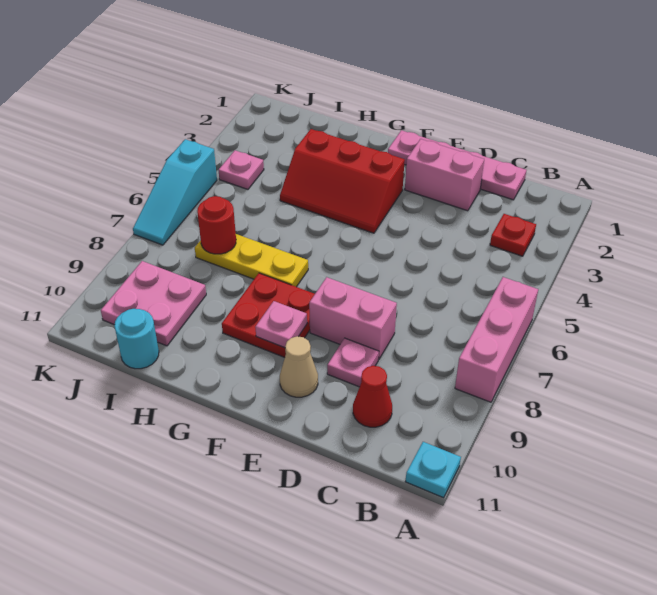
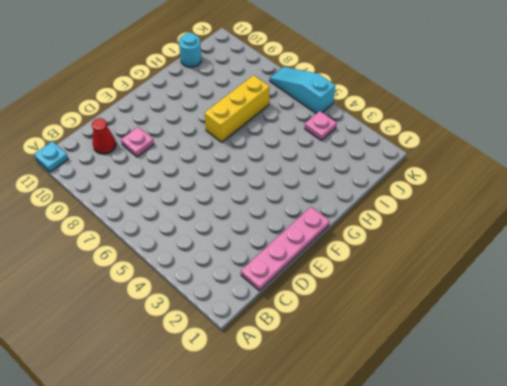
yellow 1x3 brick [205,75,270,142] -> yellow 1x3 plate [195,234,308,287]
none -> pink 1x3 brick [455,277,538,402]
none -> red 1x1 plate [490,214,536,256]
none -> pink 1x2 brick [405,139,484,211]

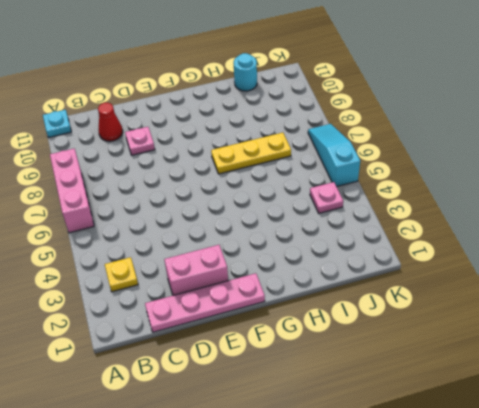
yellow 1x1 plate [105,257,138,292] -> red 1x1 plate [490,214,536,256]
none -> pink 1x2 brick [309,277,397,359]
none -> tan 1x1 cone [280,336,318,397]
none -> red 2x3 slope [280,129,405,233]

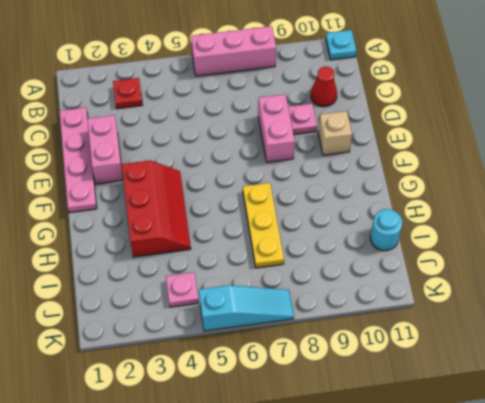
tan 1x1 brick [318,111,352,155] -> tan 1x1 cone [280,336,318,397]
none -> red 2x2 plate [222,273,315,357]
none -> pink 2x2 plate [101,261,206,346]
none -> pink 1x1 plate [255,301,307,348]

